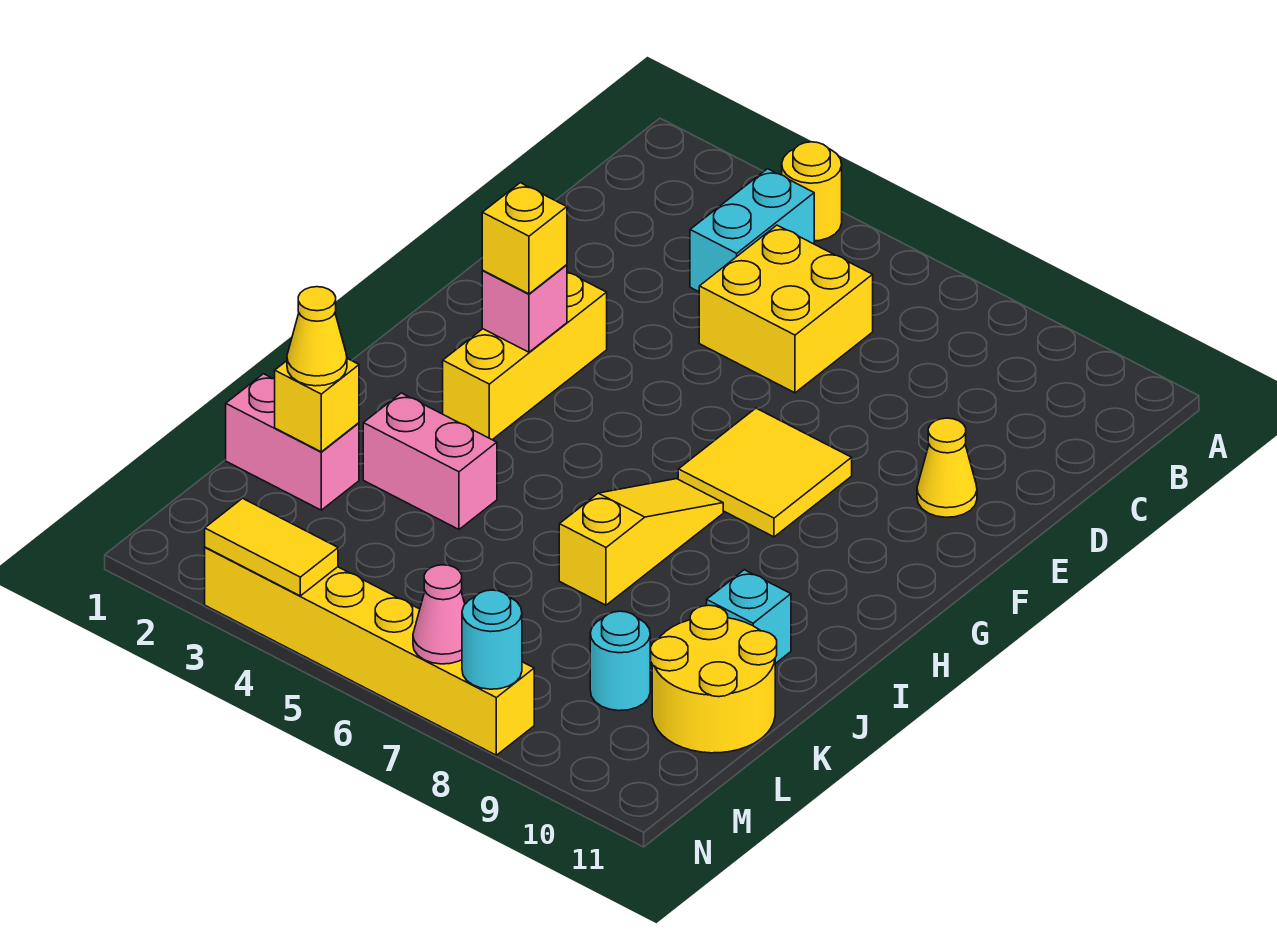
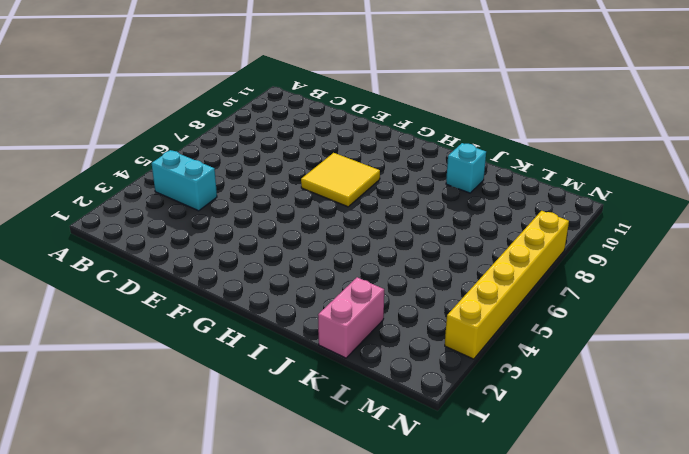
none -> yellow 1x1 round brick [782,142,842,241]
none -> yellow 2x2 brick [699,225,873,393]
none -> yellow 1x1 cone [917,418,977,517]

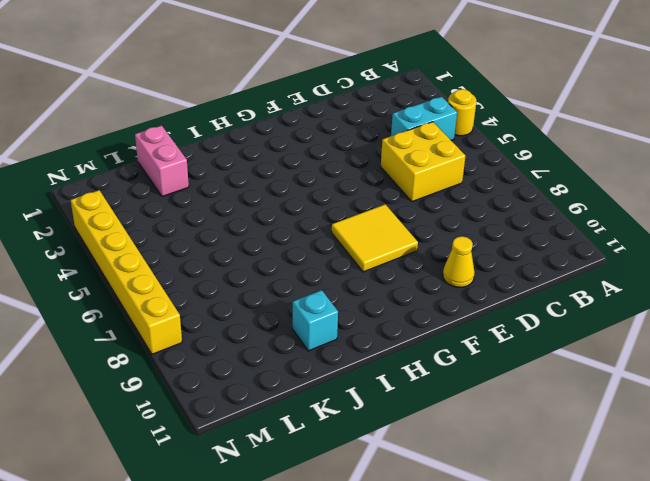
none -> yellow 1x3 brick [443,272,607,440]
none -> yellow 1x3 slope [559,479,723,605]
none -> pink 1x2 brick [363,393,497,529]

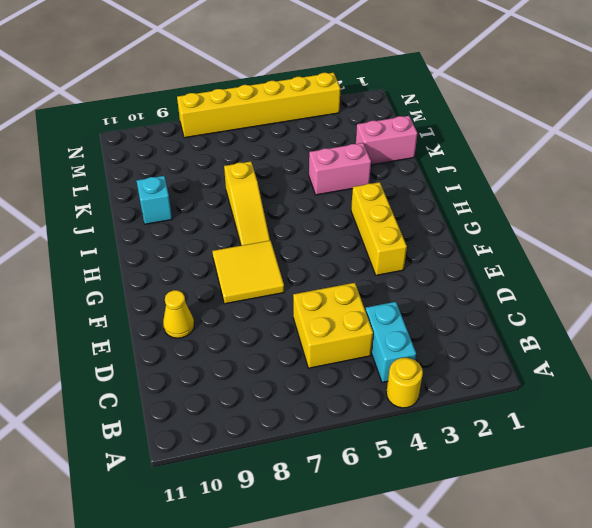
none -> yellow 2x2 round brick [650,605,777,753]
none -> cyan 1x1 round brick [590,611,650,711]
none -> pink 1x1 brick [482,265,567,352]

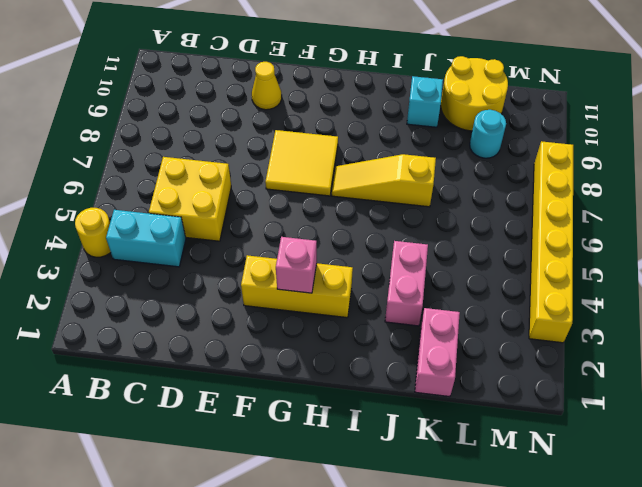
none -> yellow 1x1 brick [275,359,359,452]
none -> yellow 1x2 tile [205,498,338,596]
none -> pink 1x1 cone [413,565,465,664]

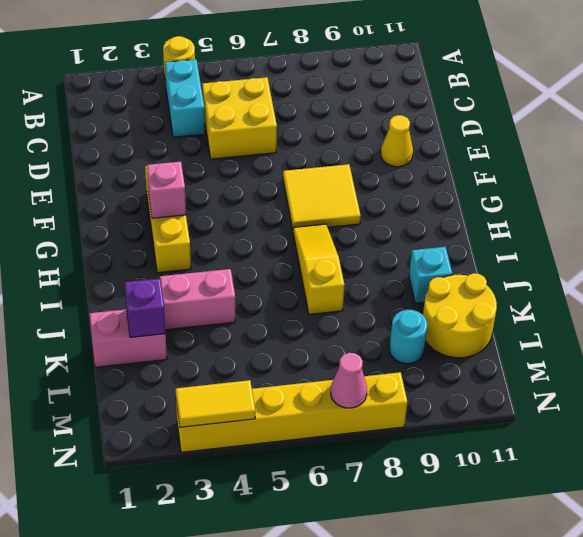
purple 1x1 brick [125,279,166,337] -> yellow 1x1 brick [275,359,359,452]
none -> cyan 1x1 round brick [462,590,522,689]
none -> yellow 1x1 brick [482,183,567,294]
none -> yellow 1x1 cone [287,287,347,386]

